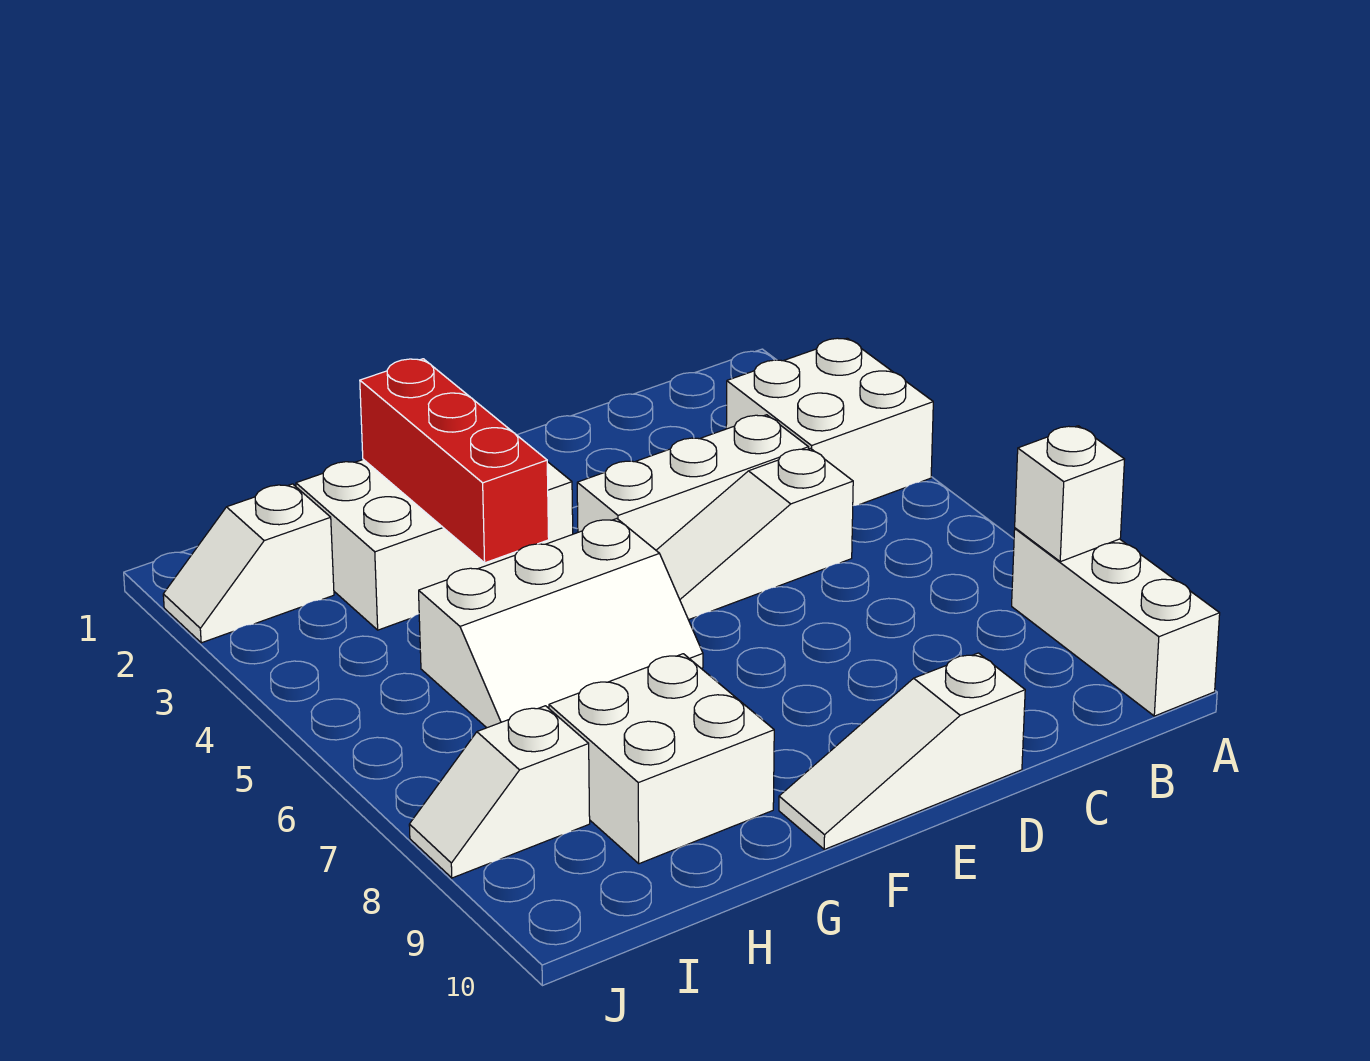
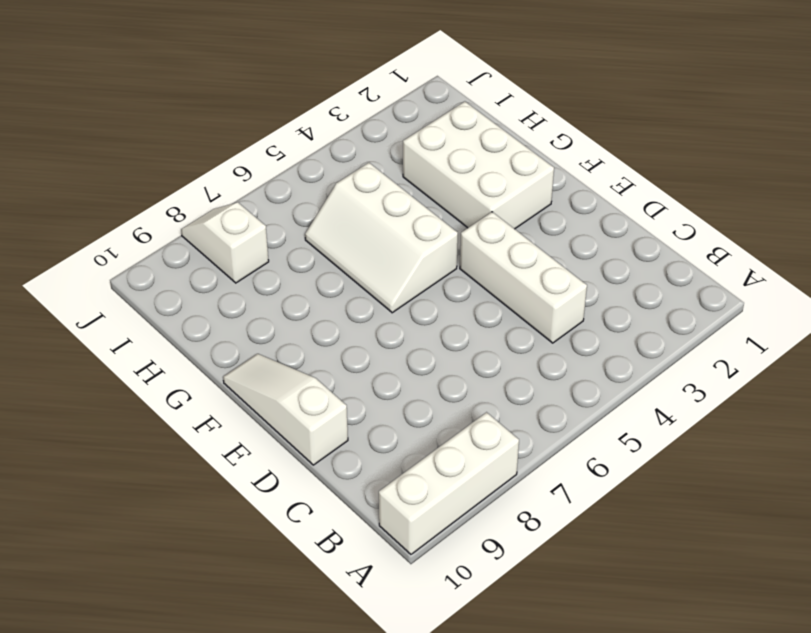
none -> white 2x2 brick [726,338,933,506]
none -> white 1x3 slope [656,449,853,620]
none -> white 2x2 brick [549,654,774,864]

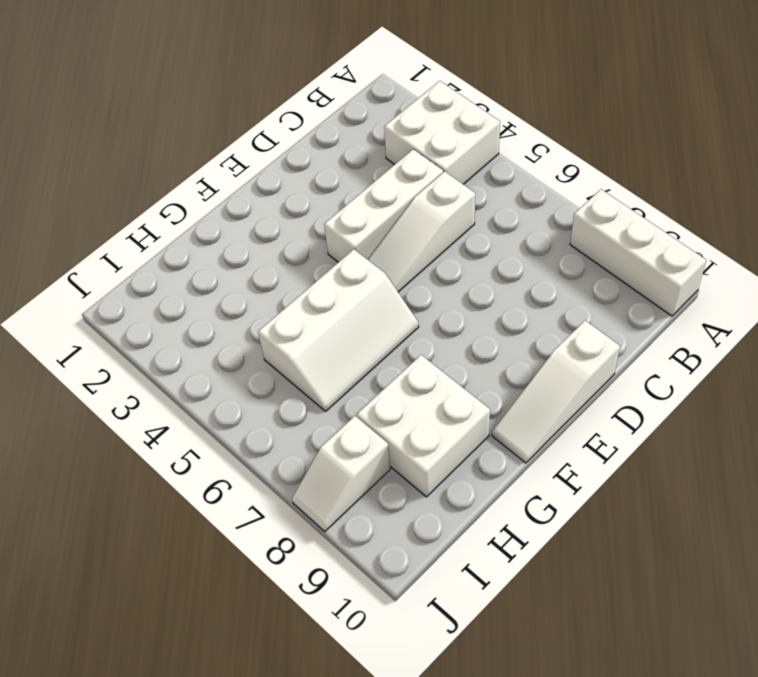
none -> white 2x3 brick [296,459,573,630]
none -> white 1x2 slope [163,484,334,643]
none -> white 1x1 brick [1015,426,1125,562]

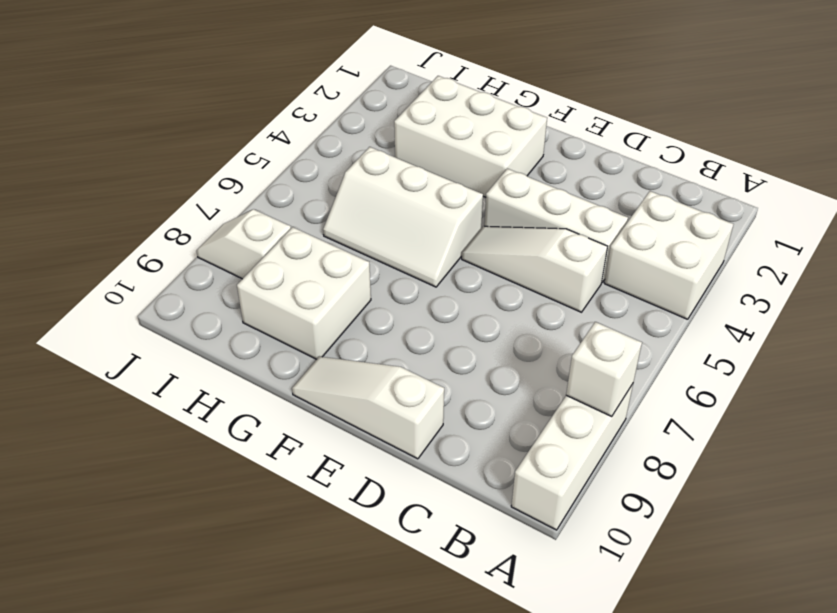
none -> white 1x2 slope [163,484,334,643]
none -> red 1x3 brick [360,359,549,563]

